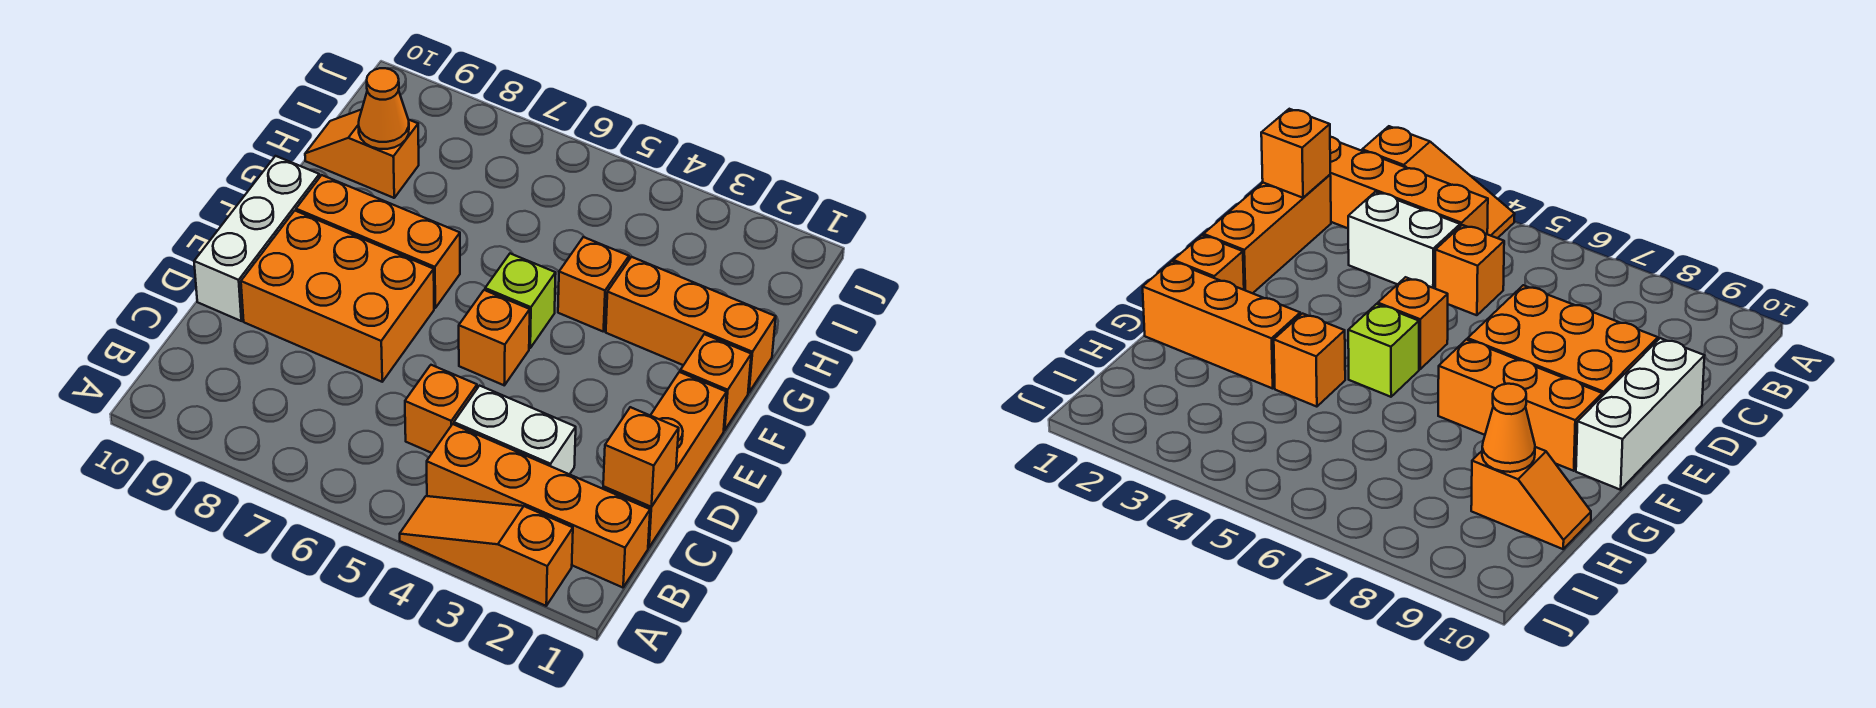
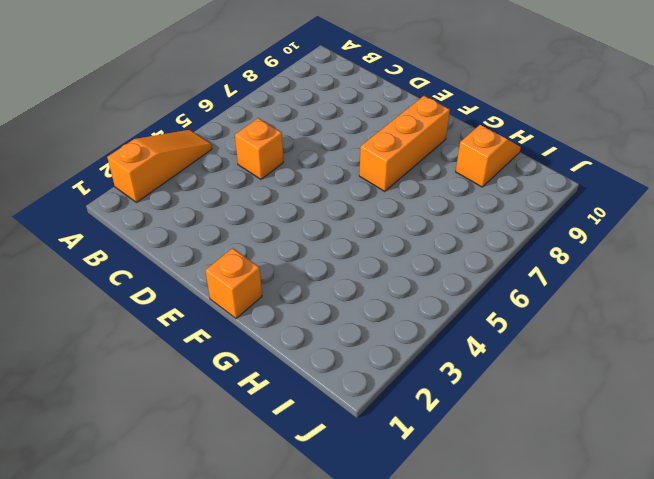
none -> orange 1x4 brick [427,424,650,588]
none -> orange 1x3 brick [603,372,727,547]
none -> white 1x2 brick [454,386,576,474]

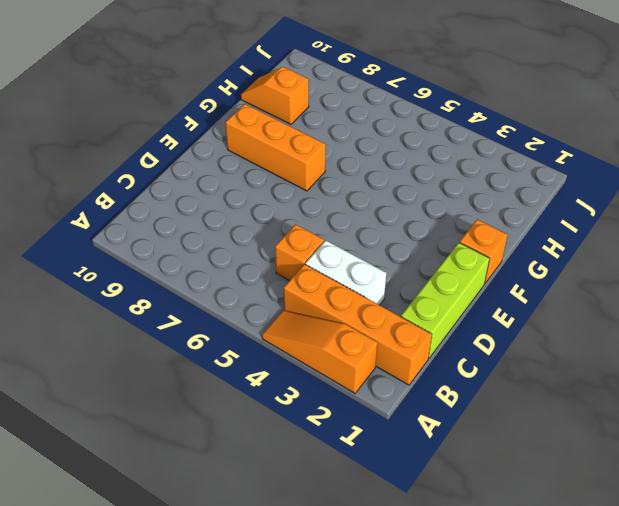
lime 1x3 brick [401,243,490,358] -> orange 1x3 brick [603,372,727,547]
none -> orange 2x3 brick [241,211,434,382]
none -> white 1x3 brick [194,156,320,321]
none -> orange 1x1 brick [459,290,530,385]

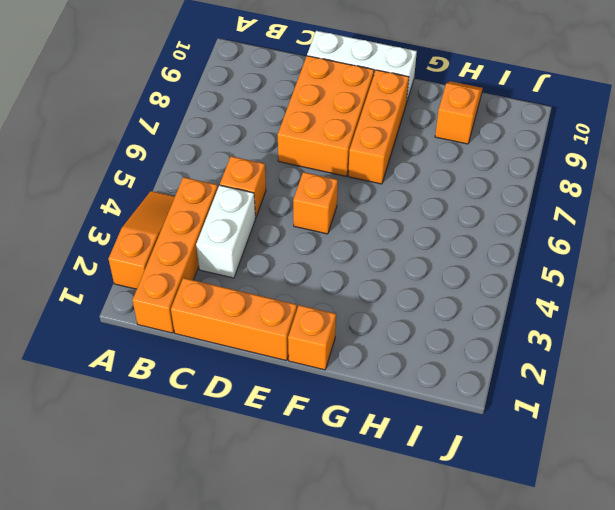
none -> lime 1x1 brick [485,254,556,348]
none -> orange 1x3 brick [606,257,776,393]
none -> orange 1x1 brick [558,237,629,332]

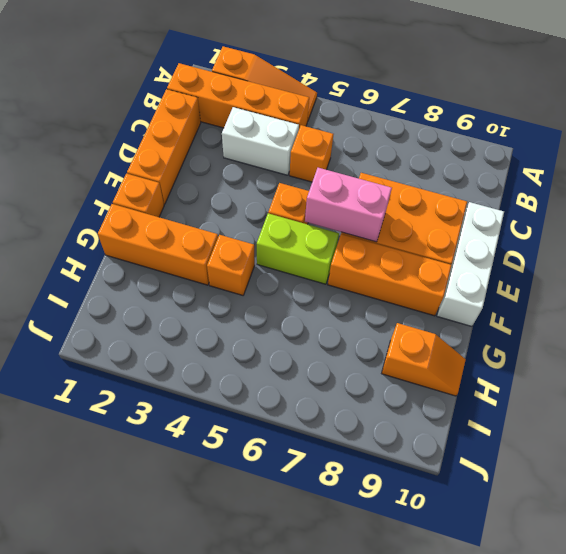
pink 1x2 brick [305,168,392,242] -> none
lime 1x2 brick [257,213,339,284] -> lime 1x1 brick [485,254,556,348]
none -> orange 1x1 brick [603,407,679,507]
none -> orange 1x1 cone [359,68,409,149]

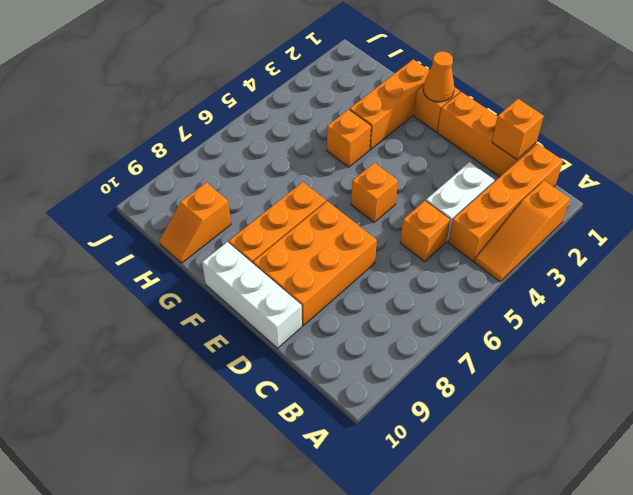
orange 1x1 cone [423,52,454,102] -> orange 1x1 cone moved to [359,68,409,149]
none -> lime 1x1 brick [485,254,556,348]

